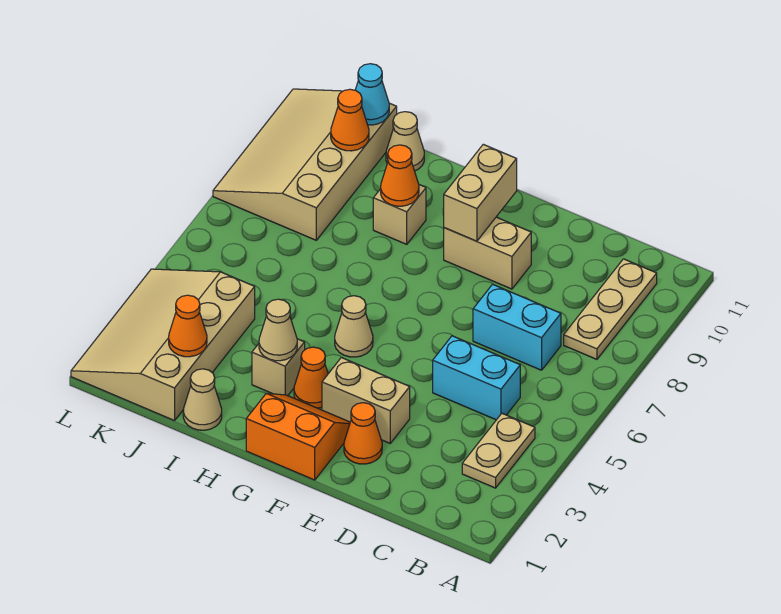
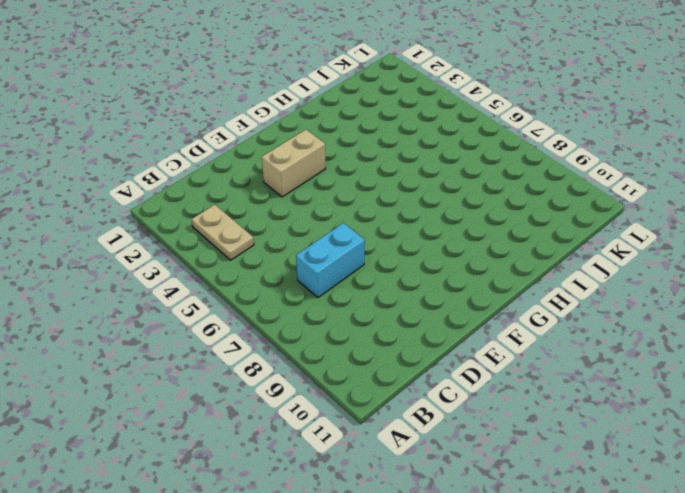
none -> tan 1x3 plate [564,259,657,359]
none -> cyan 1x2 brick [433,336,520,420]
none -> orange 1x1 cone [344,403,382,464]

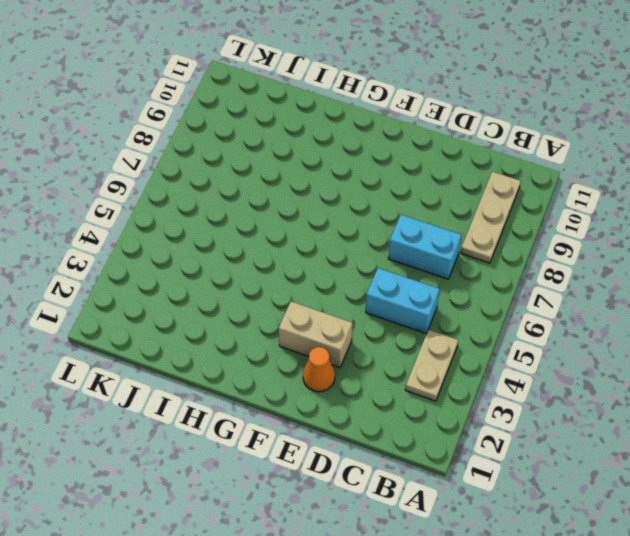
none -> tan 1x2 brick [444,217,531,289]
none -> orange 2x2 slope [246,393,350,480]
none -> orange 1x1 cone [294,347,328,408]

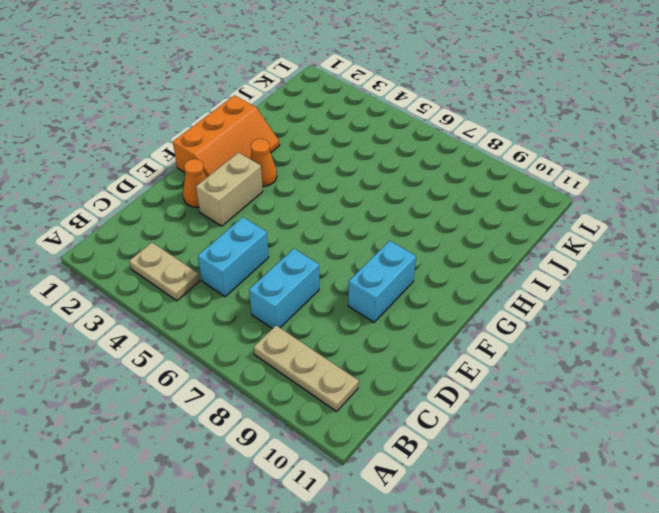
cyan 1x2 brick [348,241,416,322] -> tan 1x2 brick [444,217,531,289]
orange 2x3 slope [173,95,280,177] -> orange 2x2 slope [246,393,350,480]
none -> tan 1x1 cone [335,296,373,357]
none -> tan 1x1 brick [252,339,305,396]
none -> tan 1x1 brick [373,185,426,244]

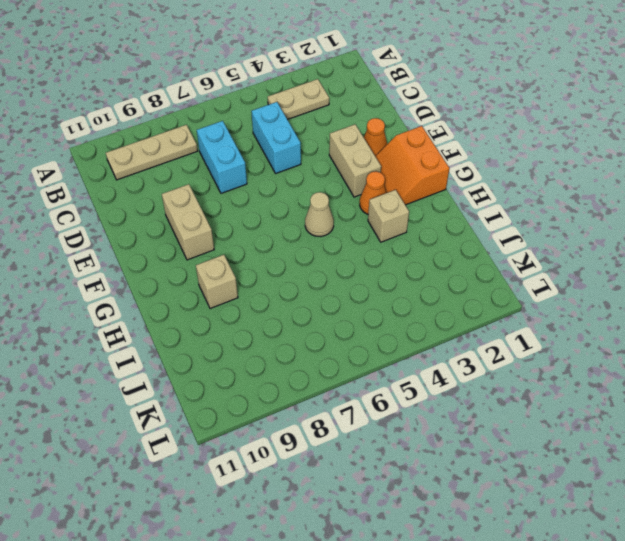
none -> tan 1x1 cone [183,369,222,430]
none -> tan 1x1 cone [386,112,424,171]
none -> tan 3x4 slope [71,269,255,421]

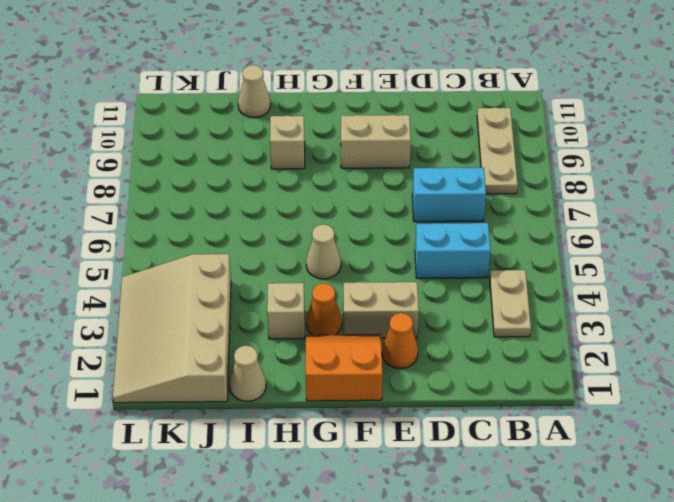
none -> tan 3x4 slope [213,89,397,240]
none -> tan 1x2 brick [444,144,517,241]
none -> tan 1x1 cone [259,299,297,361]

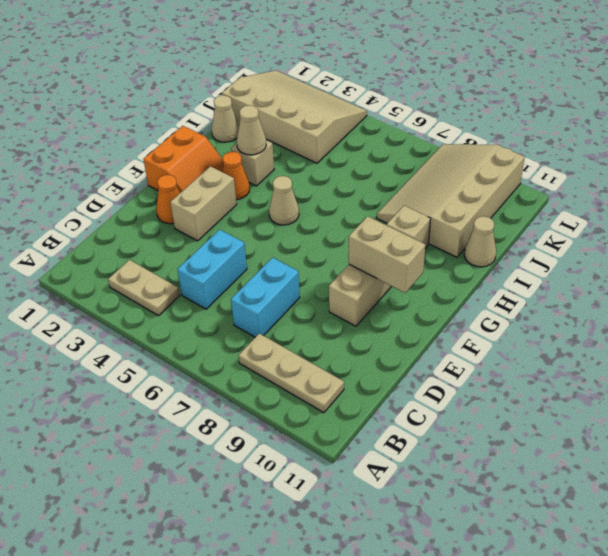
tan 3x4 slope [377,144,525,257] -> tan 3x4 slope turned to [213,89,397,240]
none -> orange 1x1 cone [381,145,419,206]
none -> orange 1x1 cone [169,295,207,357]
none -> orange 1x1 cone [331,89,369,151]

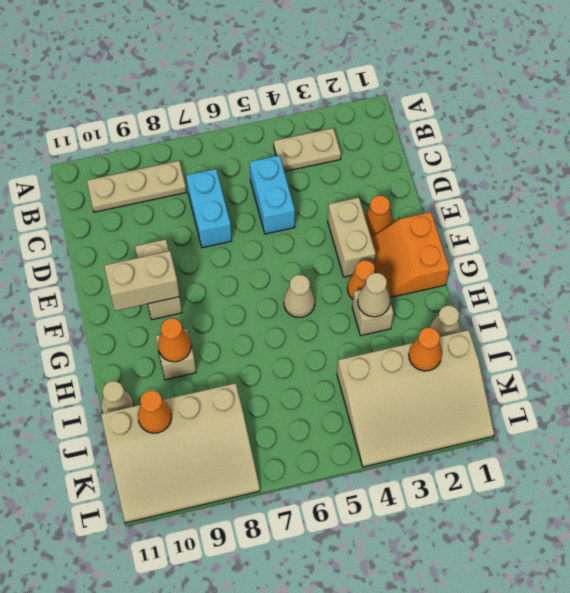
none -> cyan 1x1 cone [355,64,389,125]

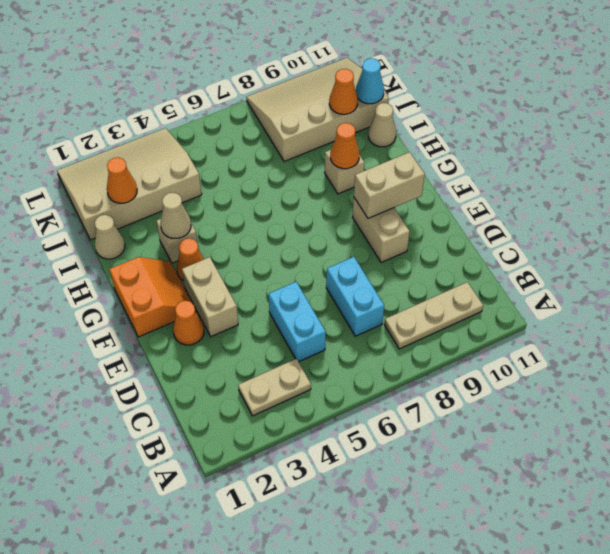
none -> tan 1x1 cone [335,296,373,357]

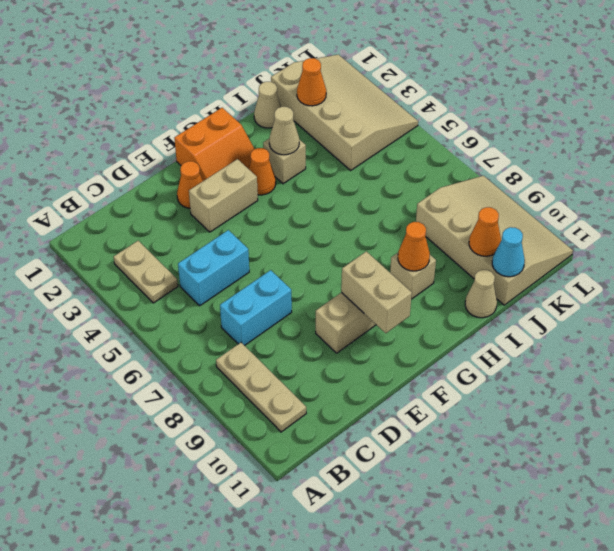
none -> tan 1x1 cone [335,296,373,357]

